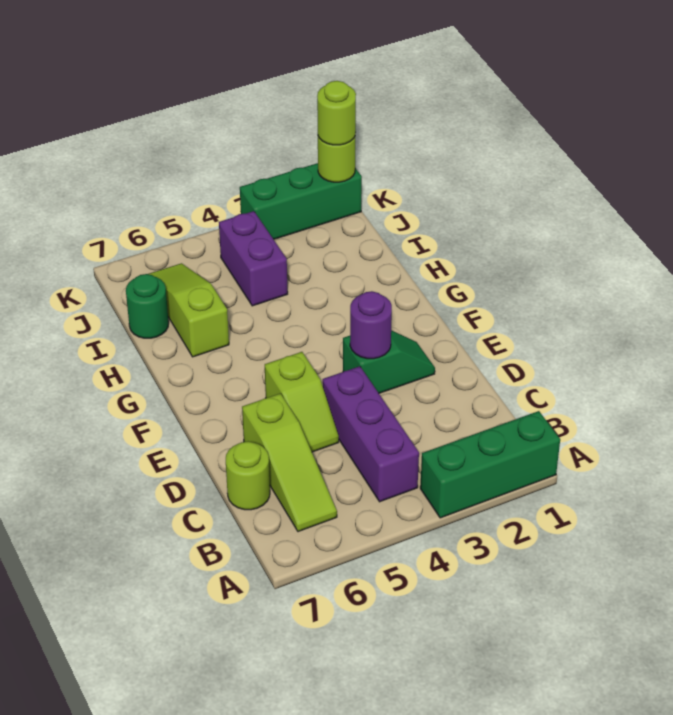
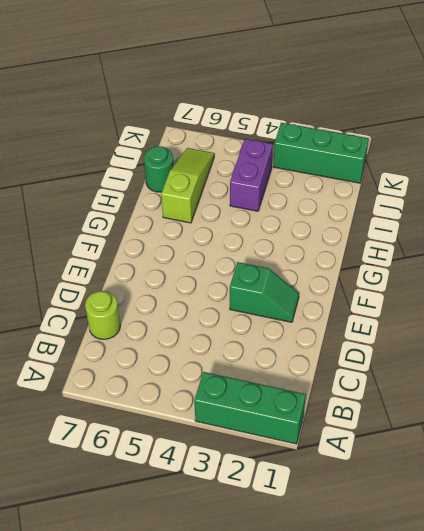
none -> purple 1x3 brick [323,366,419,502]
none -> lime 1x3 slope [242,393,337,532]
none -> lime 1x2 slope [265,352,339,452]

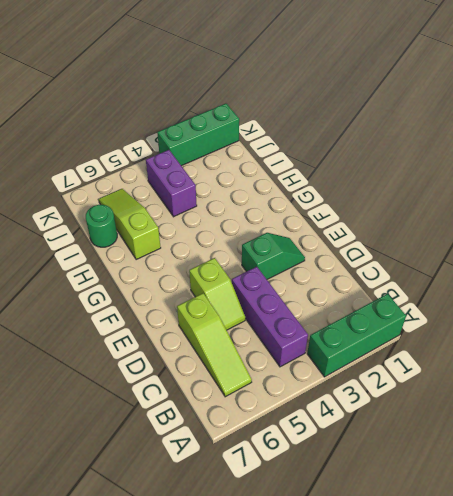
none -> lime 1x1 round brick [226,441,270,510]
none -> purple 1x1 round brick [350,291,392,359]
none -> lime 1x1 round brick [318,137,355,182]

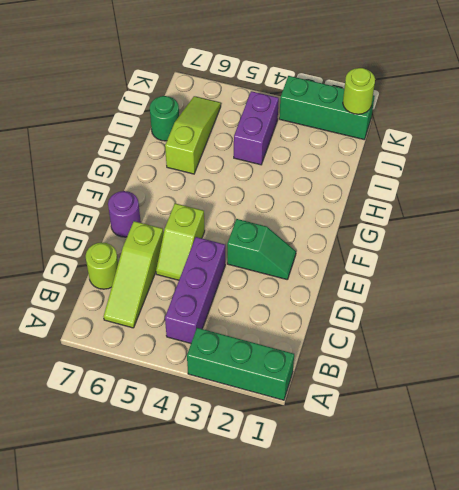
purple 1x1 round brick [108,191,141,237] -> purple 1x1 round brick moved to [350,291,392,359]
none -> lime 1x1 round brick [317,81,356,145]

